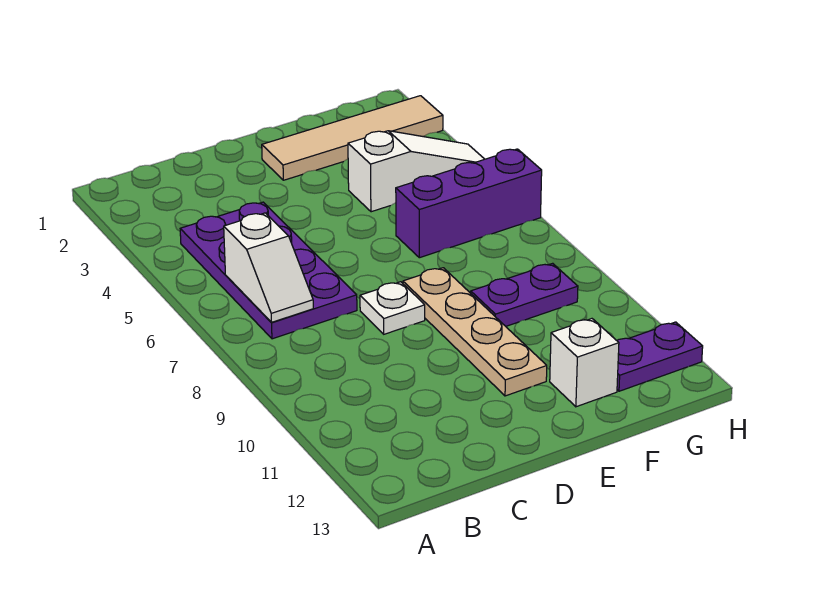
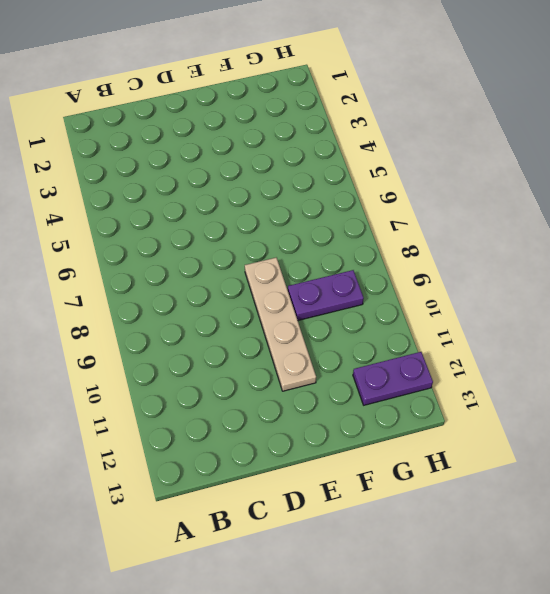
none -> purple 2x4 plate [180,202,357,339]
none -> white 1x1 plate [360,282,425,334]

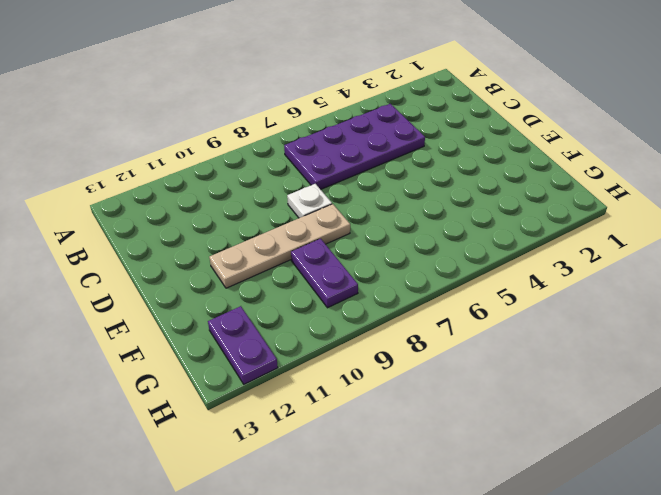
none -> tan 1x4 tile [262,96,443,180]
none -> white 1x3 slope [348,131,484,212]

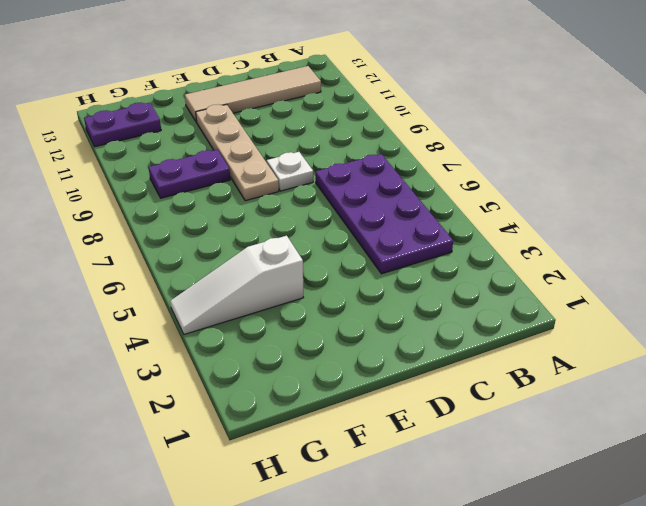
tan 1x4 tile [185,66,321,122] -> tan 1x4 tile moved to [262,96,443,180]
none -> purple 1x3 brick [396,149,542,258]
none -> white 1x1 brick [550,319,619,407]

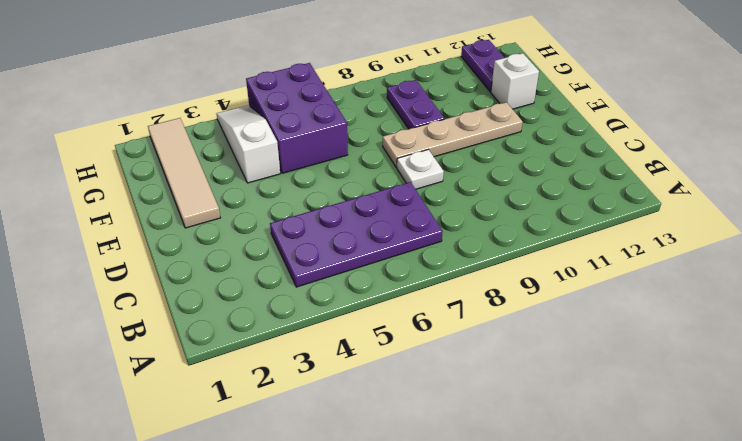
purple 2x3 brick [246,63,348,173] -> purple 1x3 brick [396,149,542,258]
none -> white 1x2 slope [224,213,313,322]

